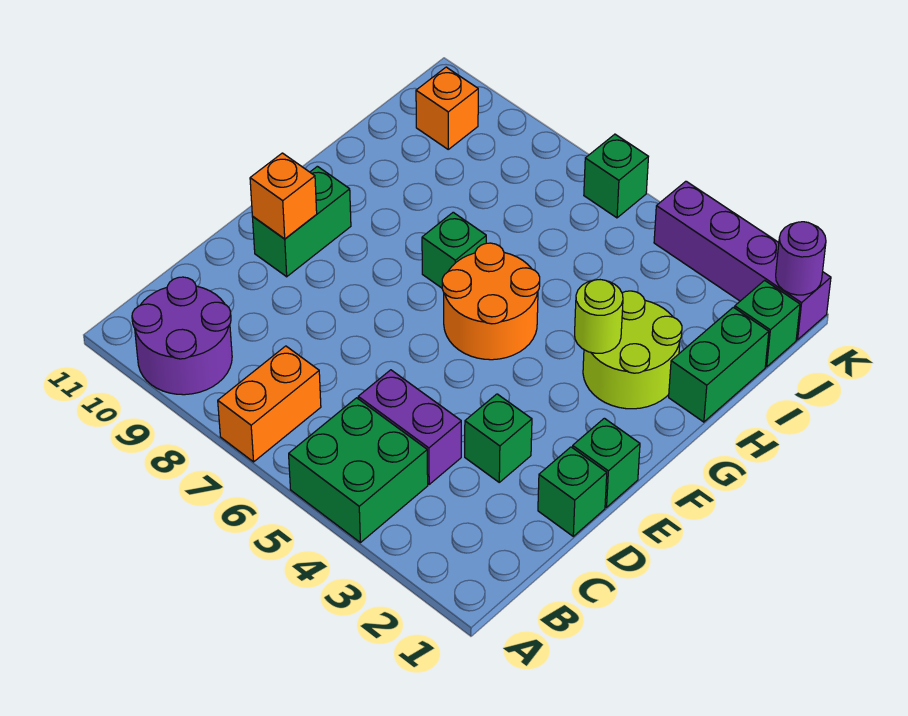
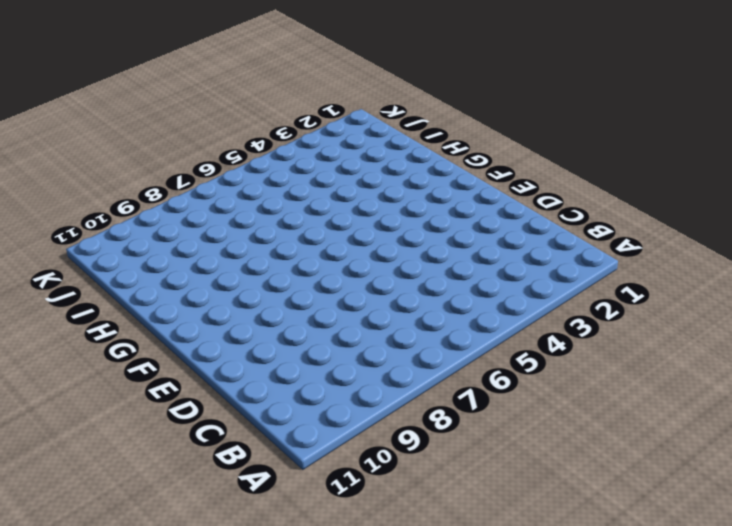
none -> green 2x2 brick [289,398,428,543]
none -> orange 1x2 brick [218,346,321,462]
none -> purple 2x2 round brick [132,277,232,395]

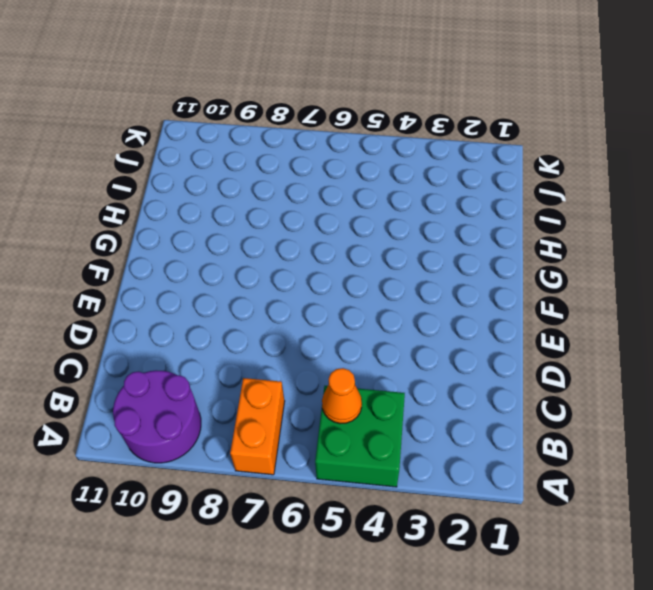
orange 1x1 cone [322,368,362,424] -> none
none -> purple 1x2 brick [358,370,461,484]
none -> green 1x1 brick [538,447,607,536]
none -> green 1x1 brick [465,394,532,482]

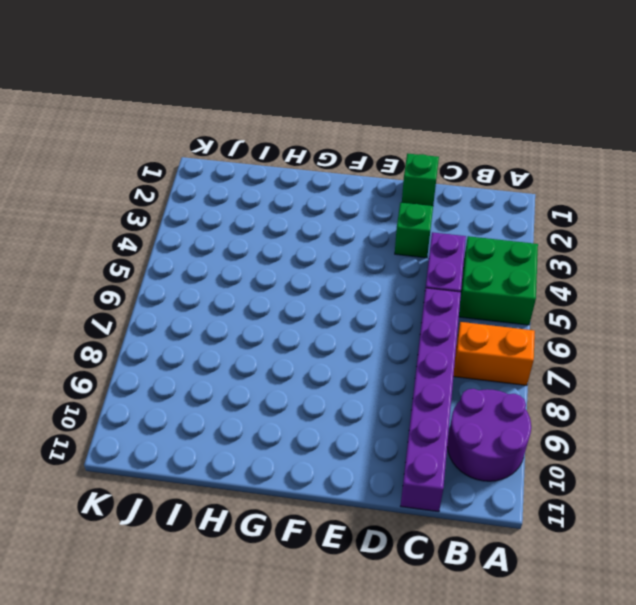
purple 1x6 brick [401,288,461,512] -> none
none -> green 1x1 brick [573,418,640,507]
none -> green 1x2 brick [253,166,351,277]
none -> orange 2x2 round brick [442,243,540,360]

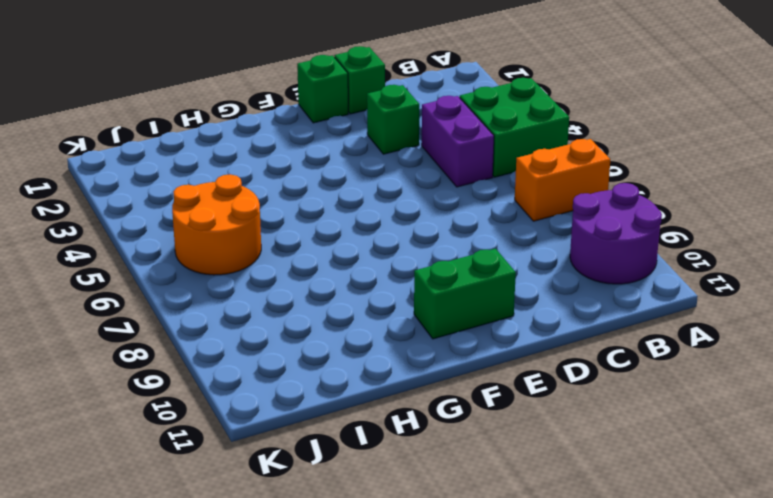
orange 2x2 round brick [172,174,261,275] -> orange 2x2 round brick moved to [442,243,540,360]
none -> lime 2x2 round brick [583,291,682,409]
none -> green 1x1 brick [422,212,486,288]
none -> green 1x2 brick [669,307,769,422]

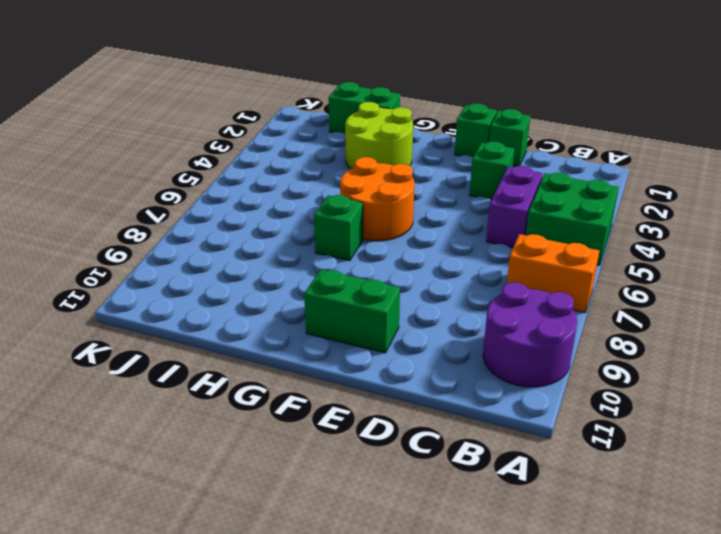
none -> green 1x1 brick [735,280,800,367]
none -> orange 1x1 brick [416,67,478,149]
none -> purple 1x4 brick [654,181,831,340]

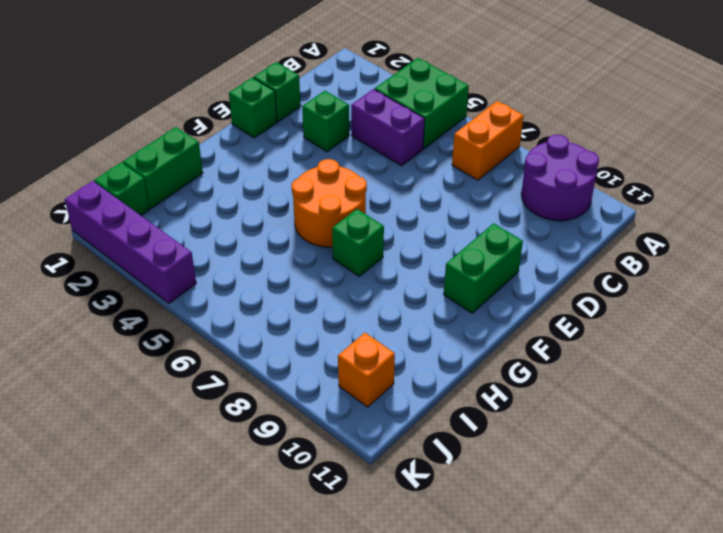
none -> lime 2x2 round brick [583,291,682,409]
none -> green 1x1 brick [584,134,648,218]
none -> orange 1x1 brick [250,153,317,239]

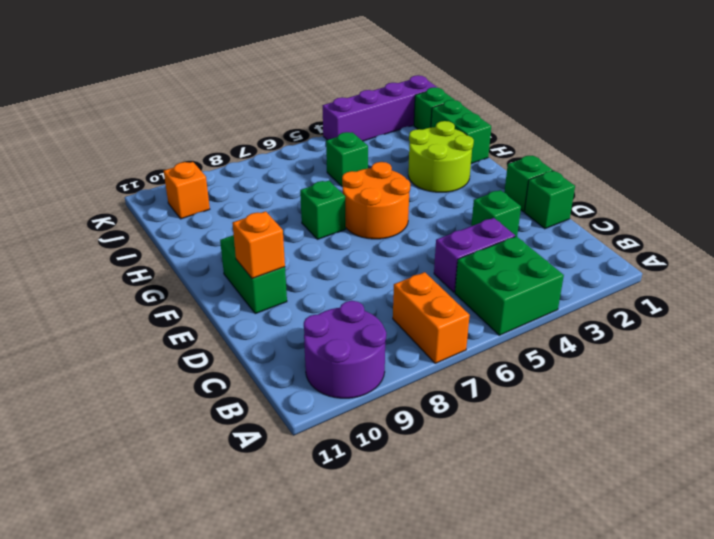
green 1x1 brick [326,132,368,187] -> green 1x1 brick moved to [584,134,648,218]
none -> lime 1x1 round brick [575,280,623,353]
none -> purple 1x1 round brick [776,222,826,295]

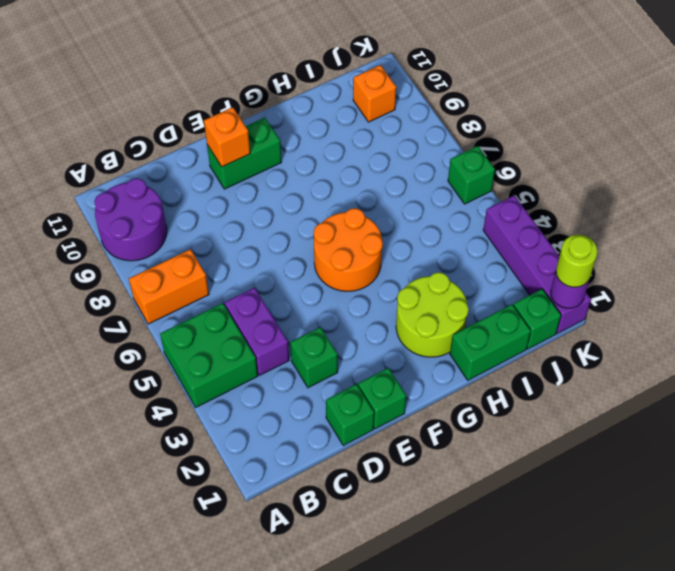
lime 1x1 round brick [556,235,598,287] -> lime 1x1 round brick moved to [575,280,623,353]
none -> green 1x1 brick [422,212,486,288]

